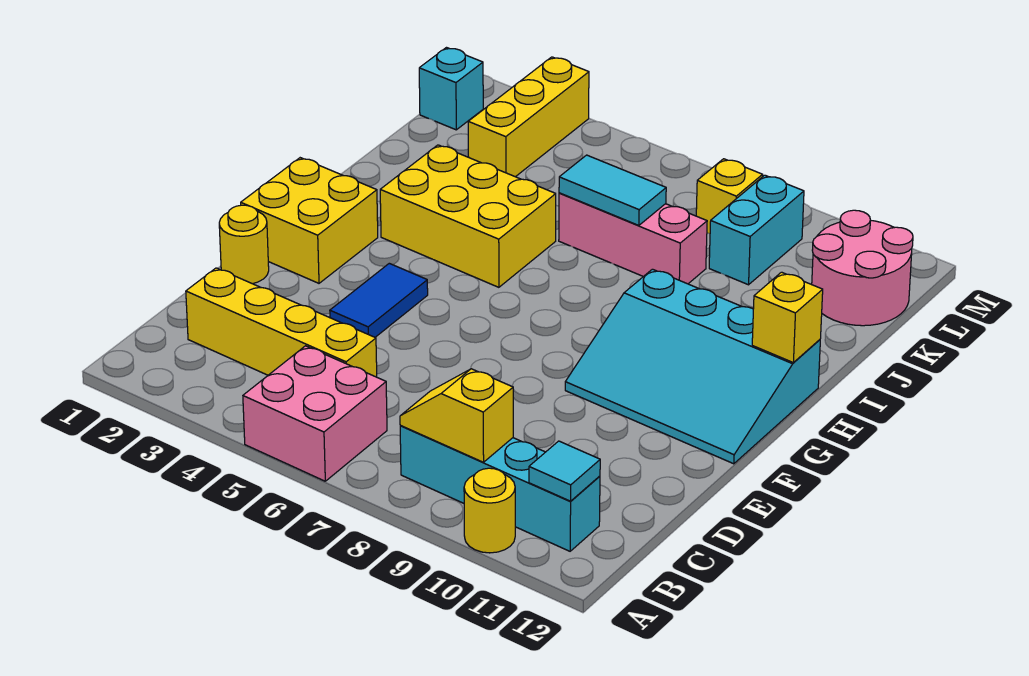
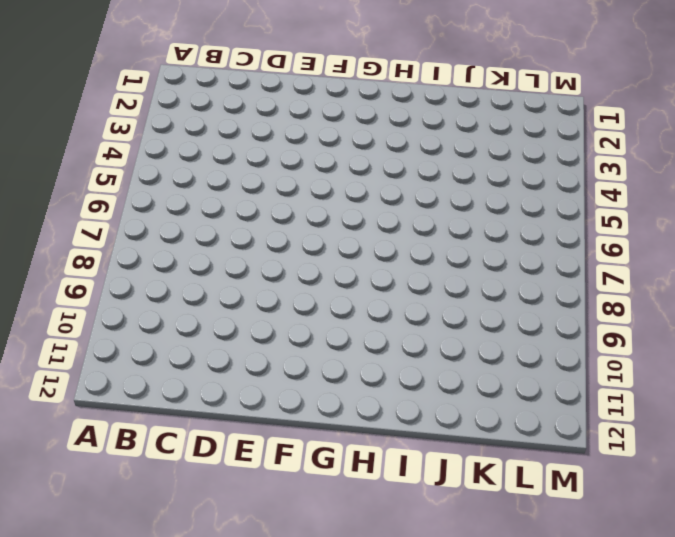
none -> pink 2x2 brick [243,346,387,481]
none -> yellow 1x1 round brick [464,468,515,553]
none -> cyan 1x4 brick [400,425,600,551]

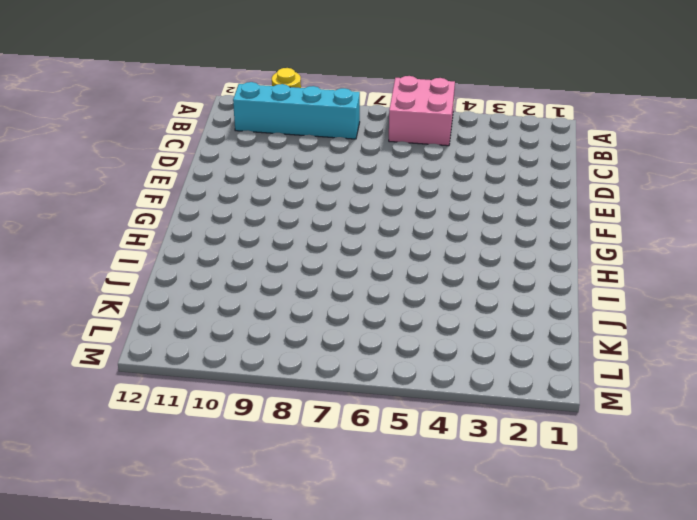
none -> yellow 1x4 brick [186,268,377,377]
none -> yellow 1x1 round brick [219,205,269,284]
none -> blue 1x2 tile [330,263,428,337]

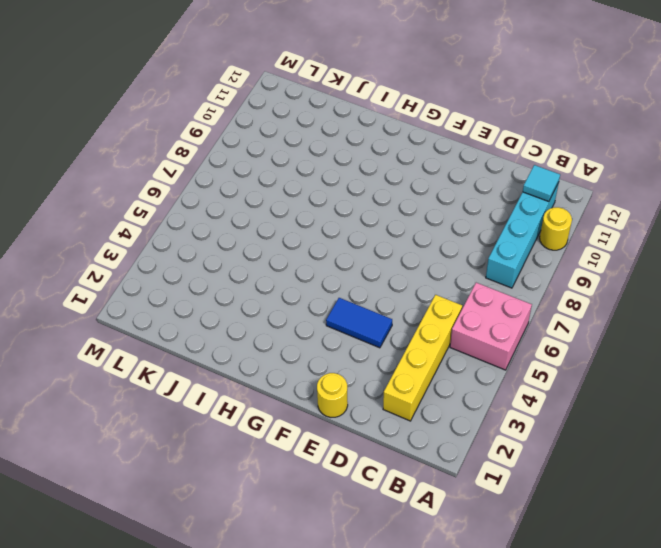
none -> yellow 2x2 brick [241,158,378,283]
none -> cyan 3x4 slope [565,269,820,464]
none -> yellow 2x3 brick [380,145,556,287]

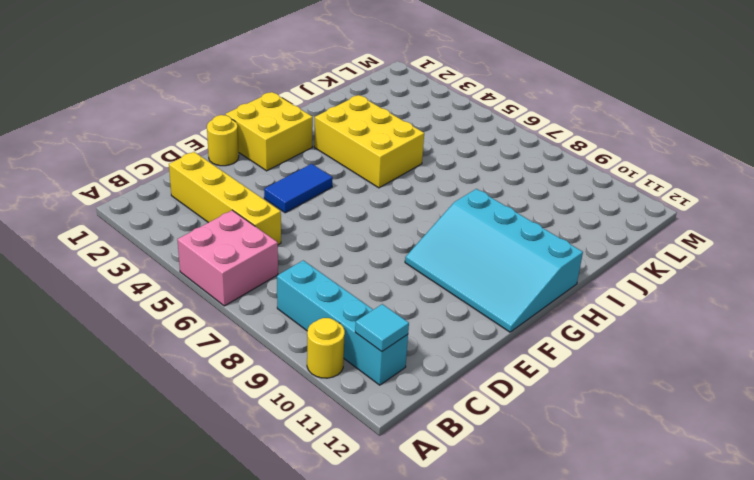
none -> pink 1x3 brick [559,193,707,284]
none -> yellow 1x3 brick [468,57,589,177]
none -> cyan 1x2 brick [709,175,804,285]

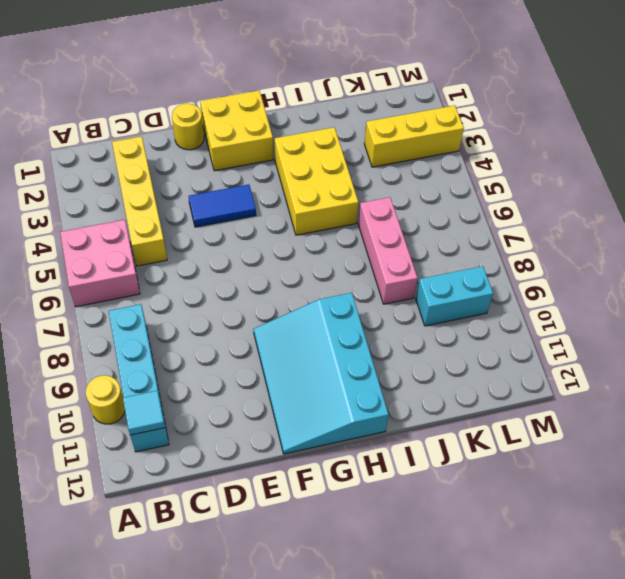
none -> pink 2x2 round brick [812,210,913,326]
none -> cyan 1x1 brick [419,48,483,130]
none -> yellow 1x1 brick [696,159,763,233]

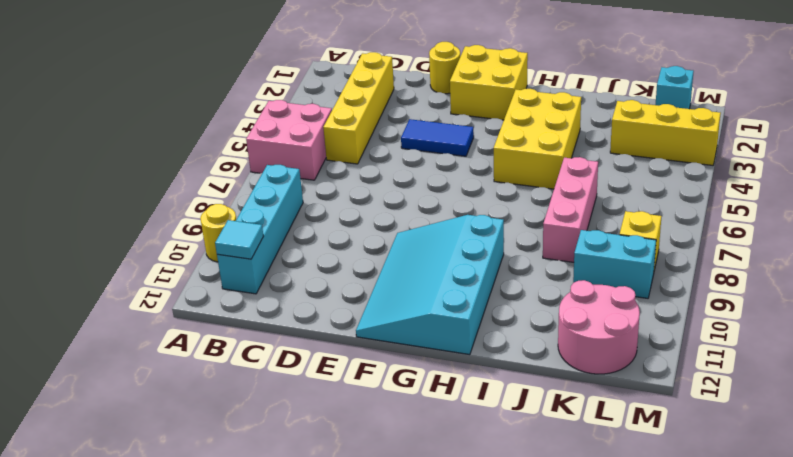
none -> yellow 1x2 slope [400,369,513,462]
none -> yellow 1x1 brick [752,272,823,362]
none -> cyan 1x2 tile [559,155,666,225]

